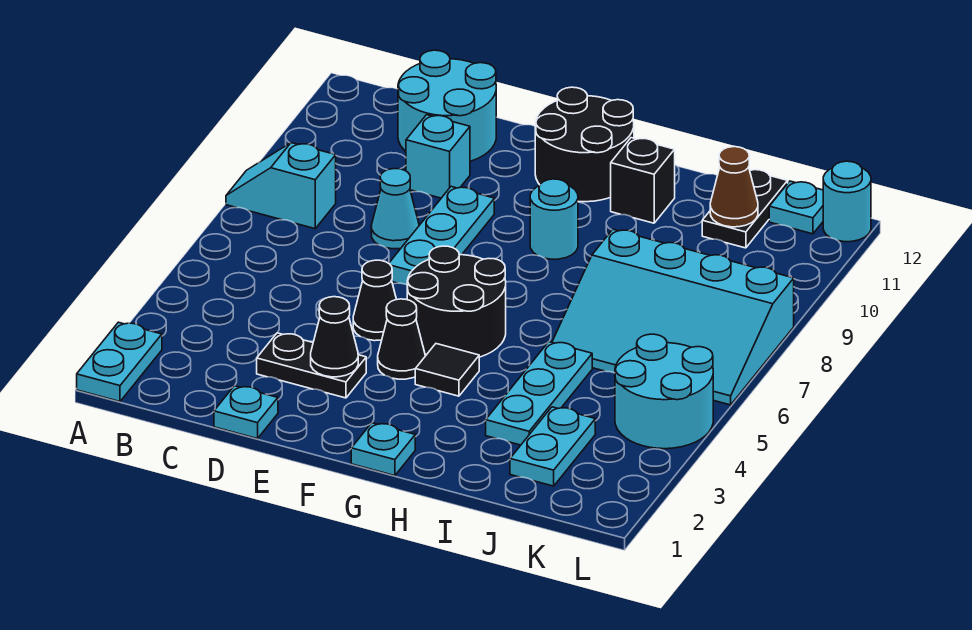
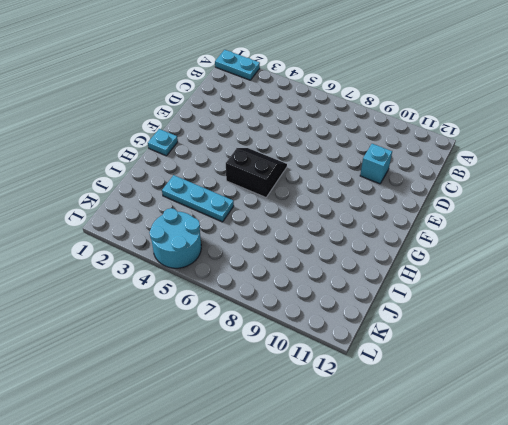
black 2x2 slope [226,148,287,197] -> black 2x2 round brick [407,246,506,357]
none -> cyan 1x2 slope [226,143,336,229]
none -> cyan 2x2 round brick [398,50,496,161]
none -> cyan 1x1 plate [214,386,278,439]

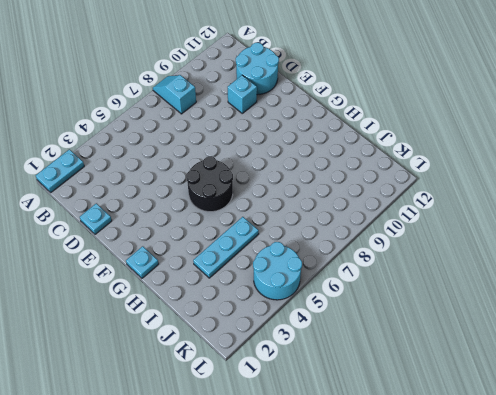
none -> black 1x2 plate [257,333,366,398]
none -> cyan 1x1 cone [371,169,419,249]
none -> black 1x1 cone [353,260,397,341]

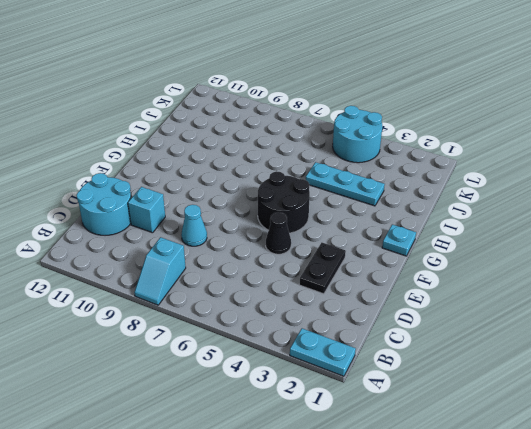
none -> cyan 1x1 plate [214,386,278,439]
none -> cyan 1x3 plate [389,187,494,285]
none -> black 1x1 cone [378,299,425,379]

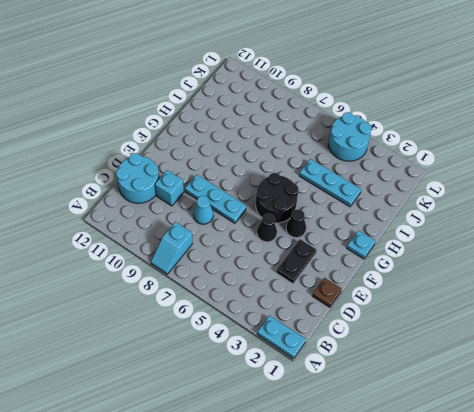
brown 1x1 plate [312,278,342,307] -> cyan 1x1 plate [214,386,278,439]
none -> black 2x2 round brick [535,87,634,202]
none -> black 1x1 tile [415,344,479,396]
none -> cyan 1x1 round brick [530,179,578,259]

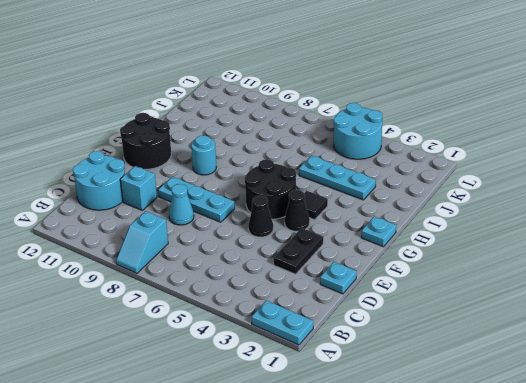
none -> black 1x1 brick [611,138,675,223]
none -> cyan 3x4 slope [552,229,794,405]
none -> cyan 1x2 plate [510,407,595,486]

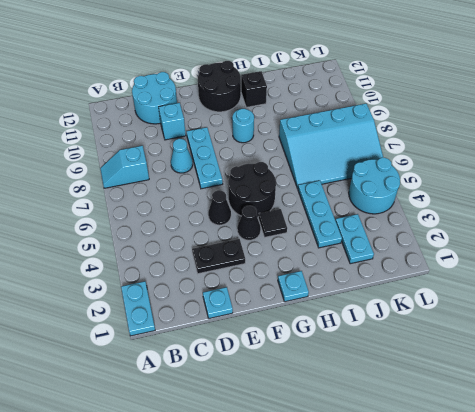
none -> black 1x2 plate [702,170,788,248]
none -> cyan 1x1 plate [769,181,823,234]
none -> cyan 1x1 round brick [823,161,871,242]

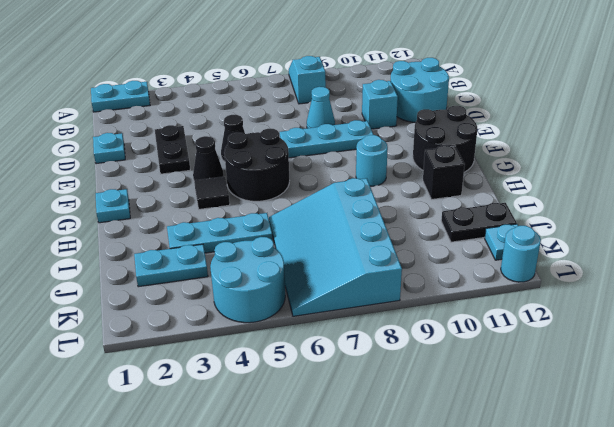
none -> black 1x1 cone [311,297,358,377]
none -> brown 1x1 cone [710,147,758,227]

